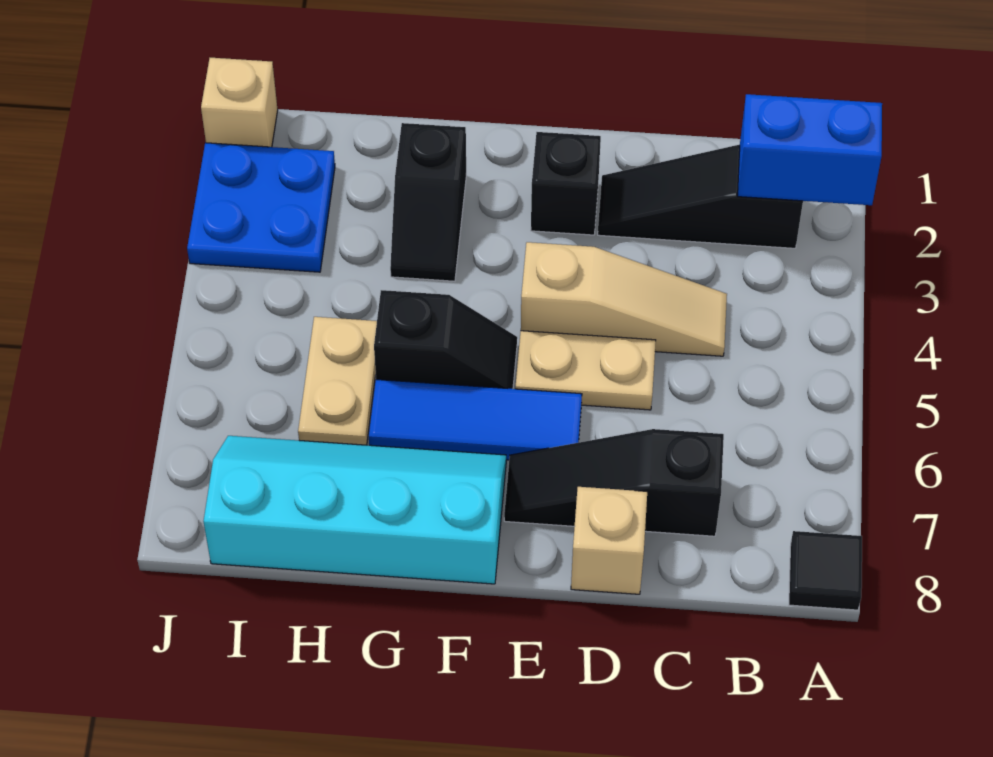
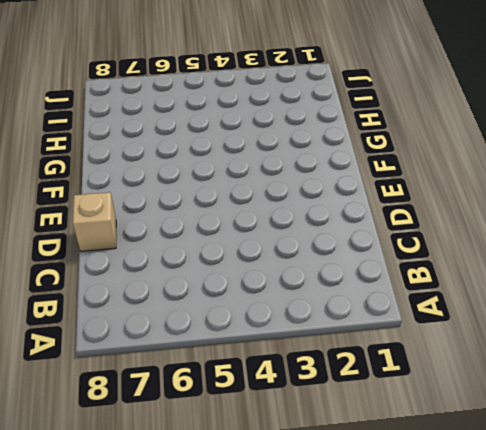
none -> black 1x1 tile [789,531,862,610]
none -> black 1x3 slope [598,145,803,248]
none -> tan 1x3 slope [521,242,727,356]

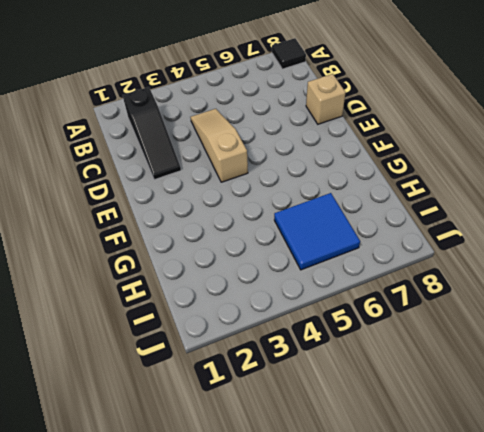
blue 2x2 tile [274,193,360,270] -> tan 1x2 plate [298,317,377,445]
none -> black 1x3 slope [504,429,724,536]
none -> tan 1x2 plate [515,331,656,410]
none -> black 1x1 brick [531,132,601,235]

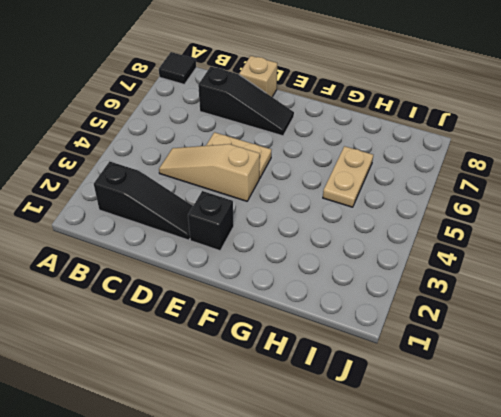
none -> blue 1x3 tile [369,380,582,460]
none -> black 1x2 slope [374,290,517,389]
none -> cyan 2x4 slope [203,436,506,584]

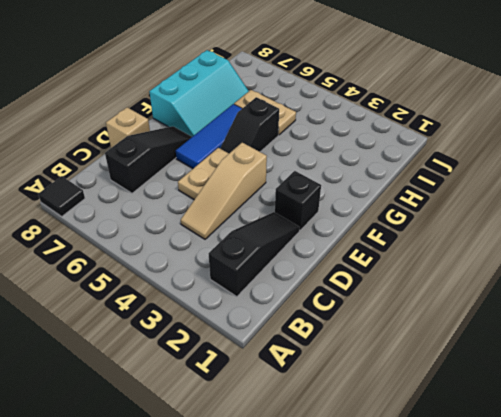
cyan 2x3 slope [149,50,249,137] -> cyan 2x4 slope [203,436,506,584]
none -> black 1x2 slope [390,123,466,281]
none -> blue 2x2 plate [187,143,335,272]
none -> tan 1x1 brick [201,58,278,147]

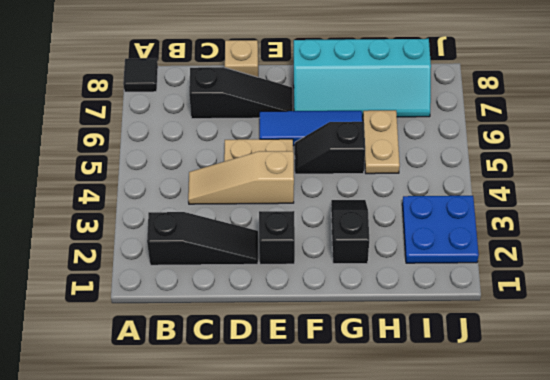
none -> tan 1x1 brick [201,58,278,147]
none -> blue 1x2 brick [738,94,882,205]

